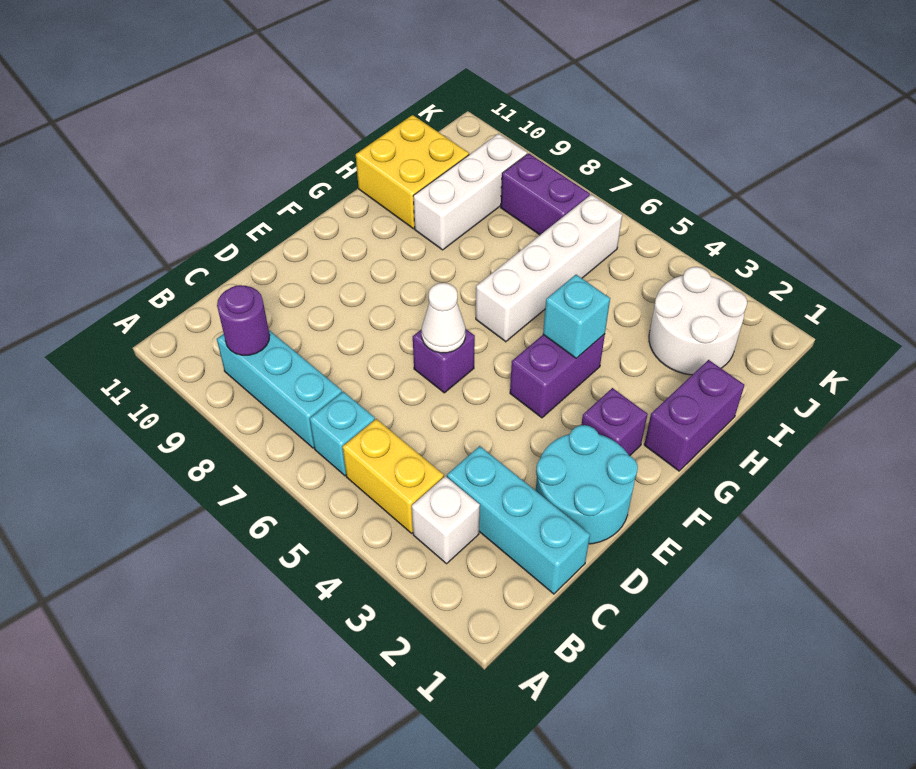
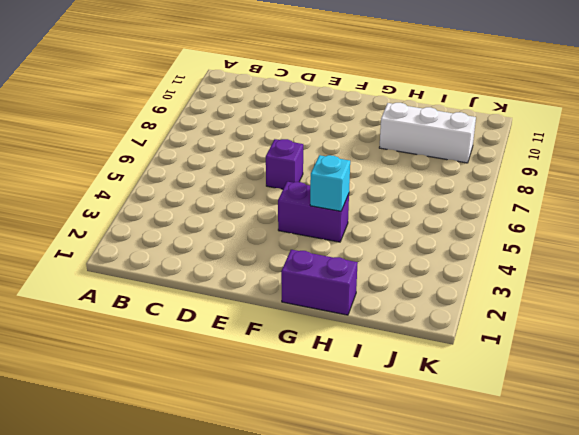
none -> white 1x1 brick [412,476,480,564]
none -> yellow 1x2 brick [343,419,444,533]
none -> cyan 1x1 brick [310,392,375,476]

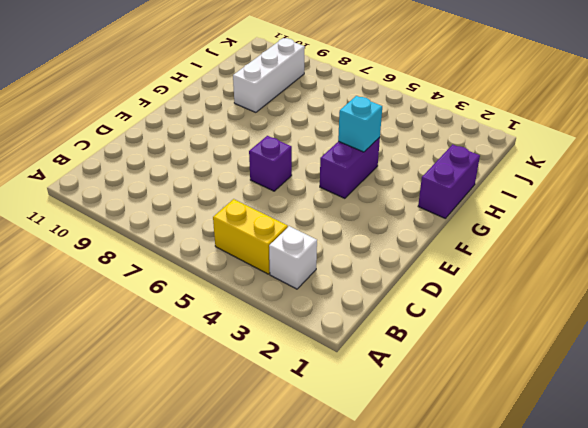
none -> cyan 1x1 brick [310,392,375,476]
none -> cyan 1x3 brick [217,330,342,448]
none -> cyan 1x3 brick [447,446,590,594]

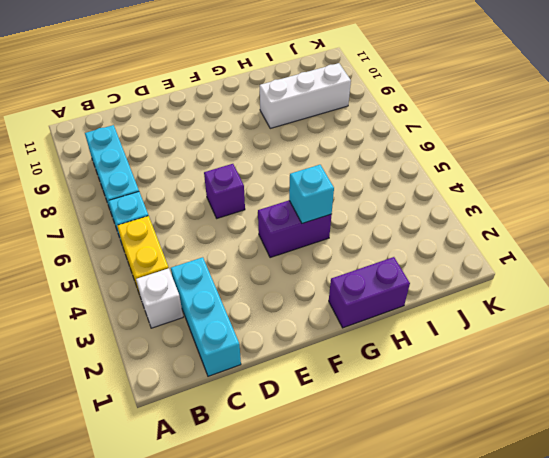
none -> cyan 2x2 round brick [536,425,638,544]
none -> purple 1x1 brick [581,388,648,456]
none -> white 1x4 brick [476,194,622,342]

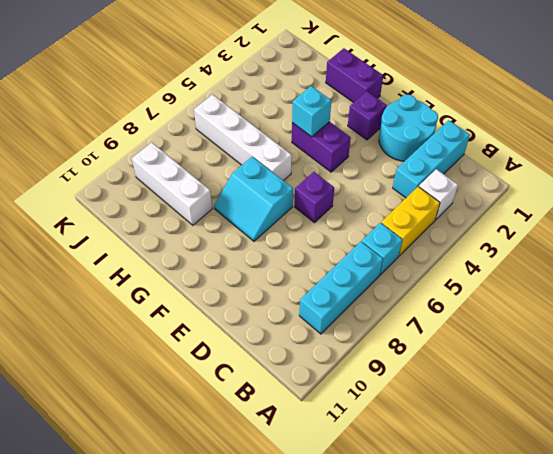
cyan 2x2 slope [214,157,293,241] -> none
none -> yellow 2x2 brick [356,115,469,229]
none -> white 2x2 round brick [649,267,747,375]
none -> purple 1x2 brick [501,153,590,235]

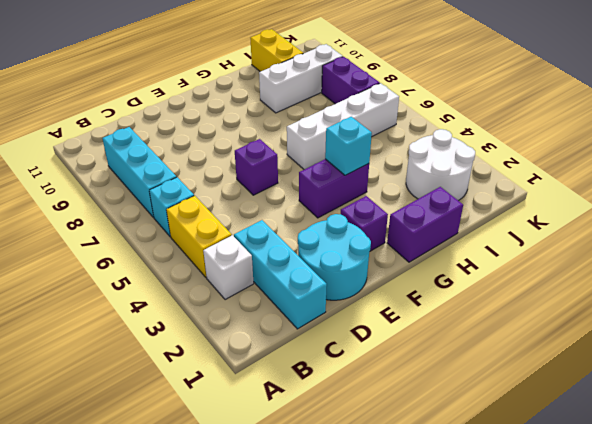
yellow 1x2 brick [250,29,303,72] -> yellow 2x2 brick [356,115,469,229]
none -> purple 1x1 round brick [217,285,270,355]
none -> white 1x1 cone [422,283,465,353]

